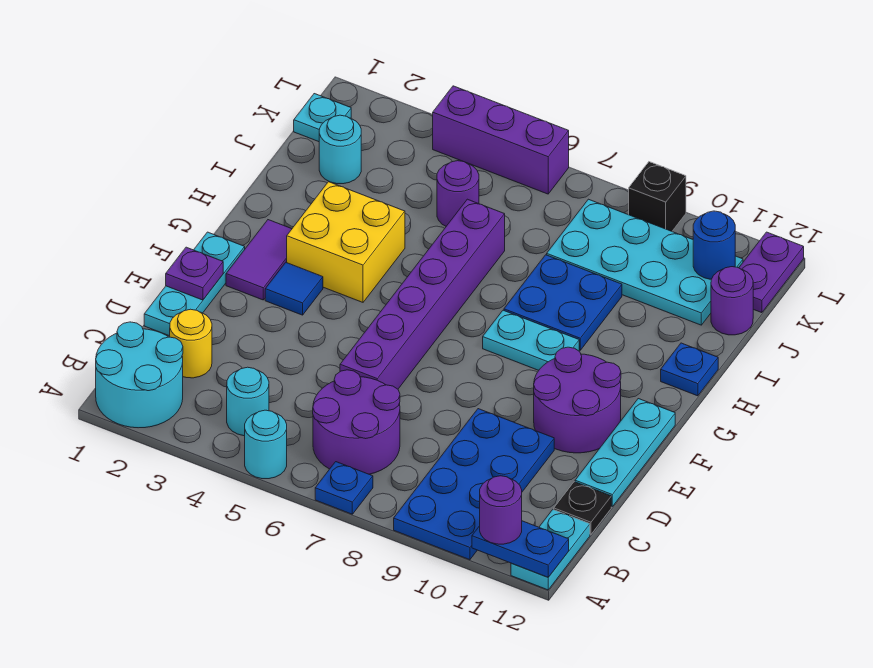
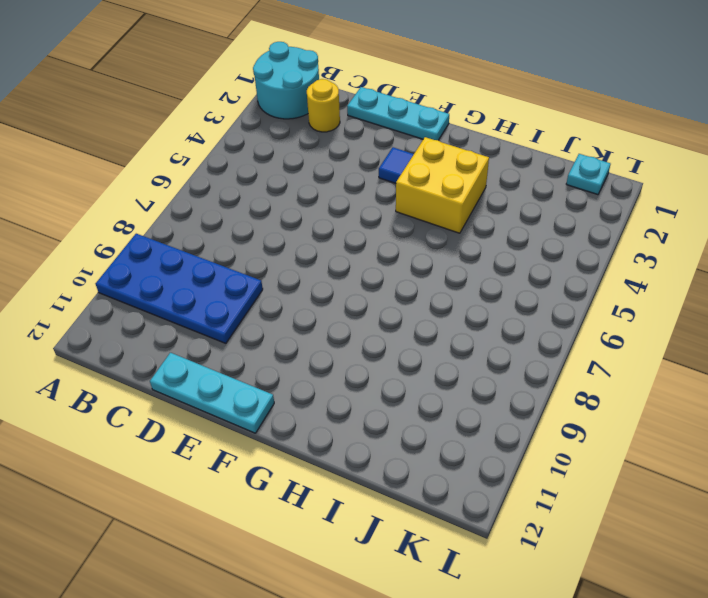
none -> cyan 1x1 round brick [245,410,287,479]
none -> blue 1x1 plate [315,462,373,514]
none -> cyan 1x2 plate [511,509,590,590]
none -> cyan 1x1 round brick [227,367,269,436]

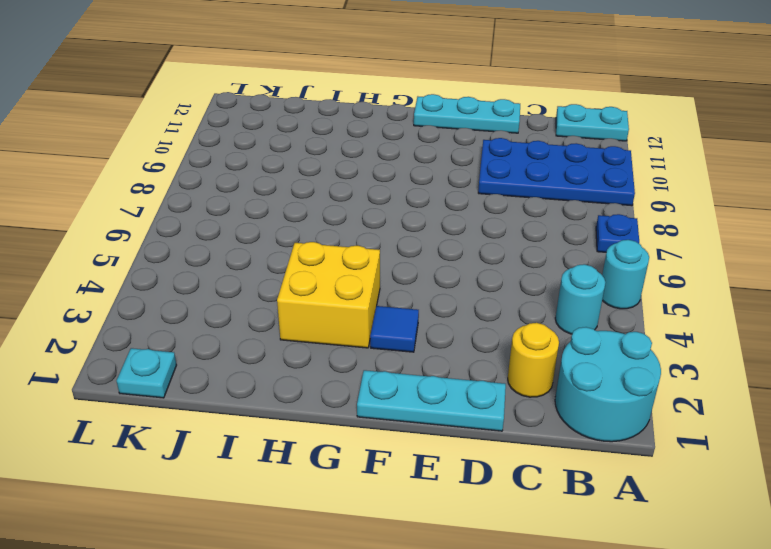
none -> purple 2x2 round brick [313,370,400,474]
none -> black 1x1 plate [554,482,611,534]
none -> purple 1x6 brick [340,199,505,389]
none -> purple 2x2 round brick [534,347,621,453]

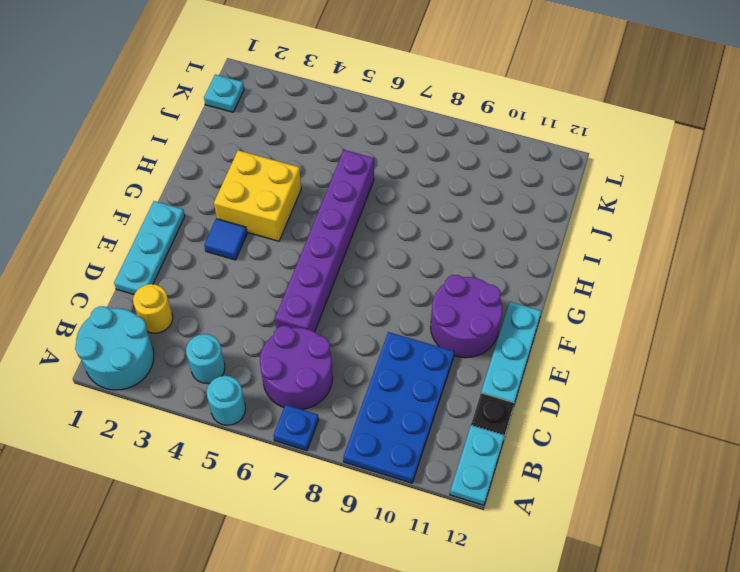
none -> purple 1x2 tile [226,220,292,300]
none -> cyan 1x2 plate [483,310,579,370]
none -> blue 2x2 plate [504,255,622,350]
none -> blue 1x1 plate [661,343,718,396]

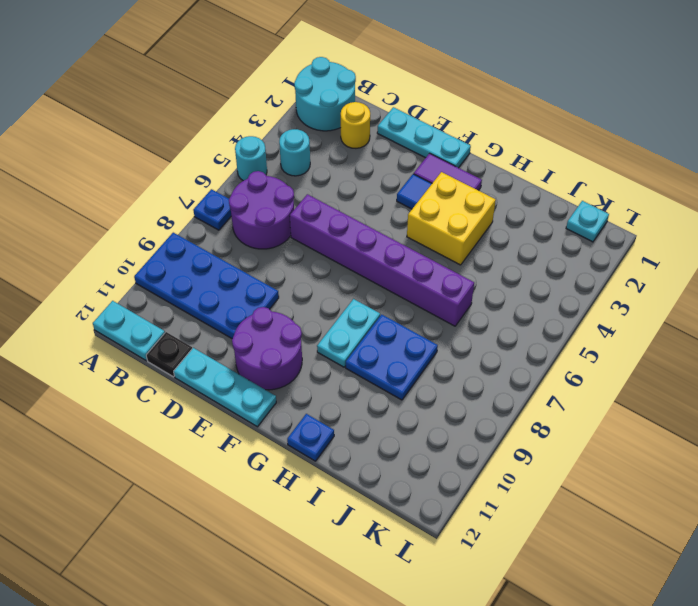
none -> cyan 1x1 round brick [319,115,361,184]
none -> purple 1x1 round brick [437,161,479,226]
none -> cyan 2x4 plate [547,199,743,325]
none -> purple 1x1 round brick [711,267,753,335]

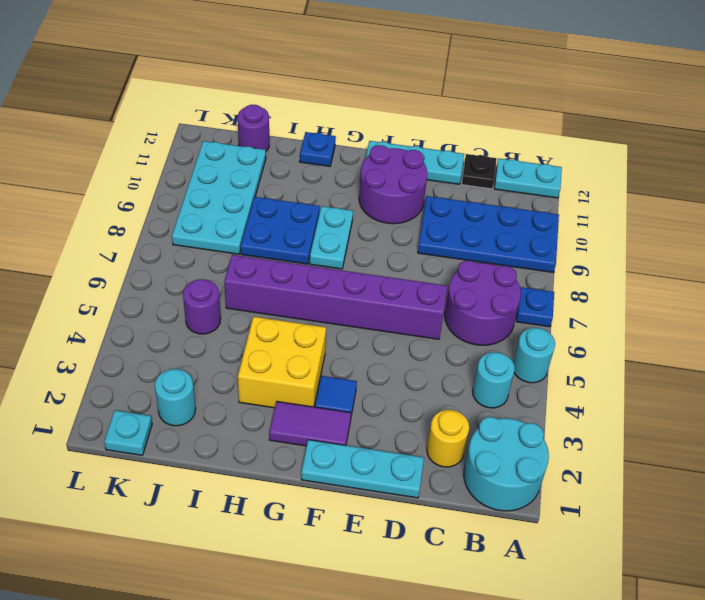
none -> purple 1x2 plate [739,232,804,313]
none -> purple 1x3 brick [433,86,569,194]
none -> black 1x1 brick [629,162,686,231]
none -> blue 1x2 plate [472,521,569,577]

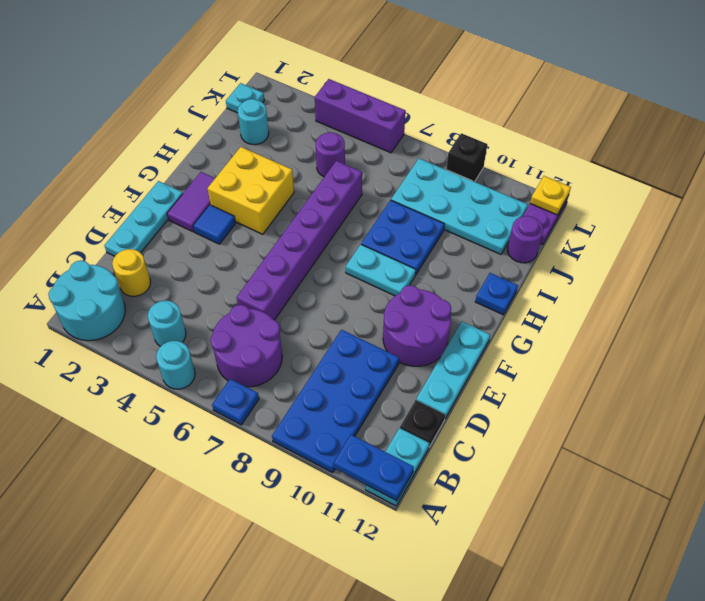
yellow 1x1 plate [530,176,571,215] -> none
none -> purple 1x1 plate [166,247,223,300]
none -> blue 1x1 round brick [693,211,735,279]
none -> purple 1x1 round brick [480,476,522,544]

